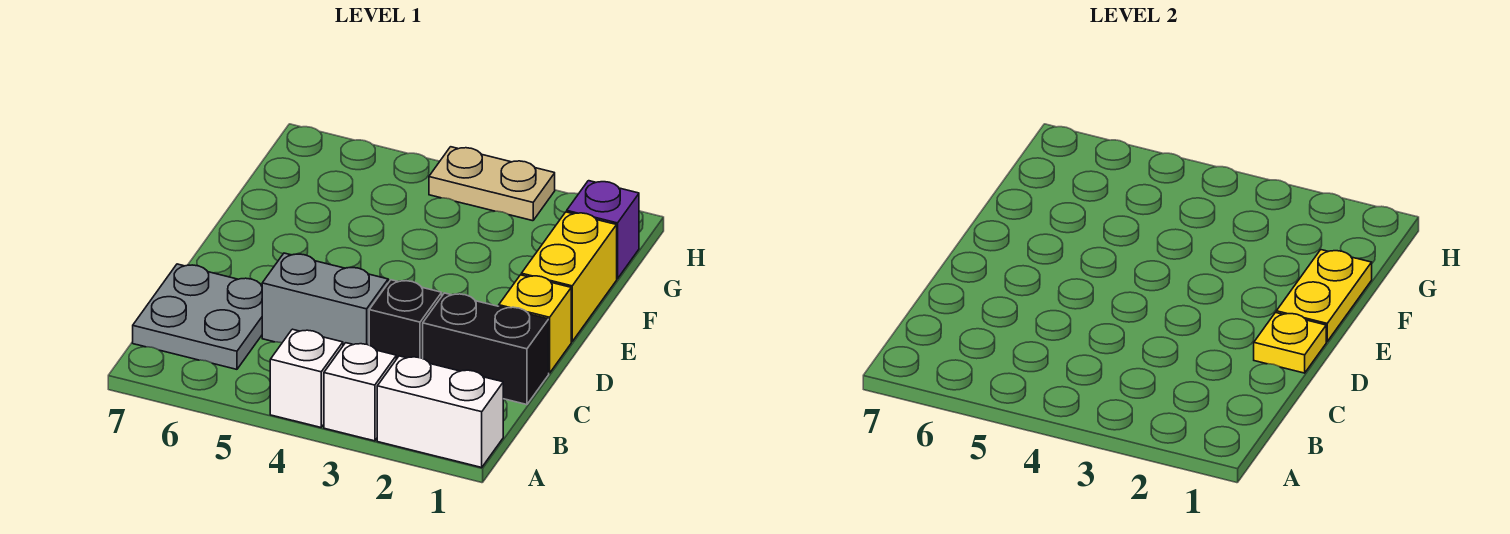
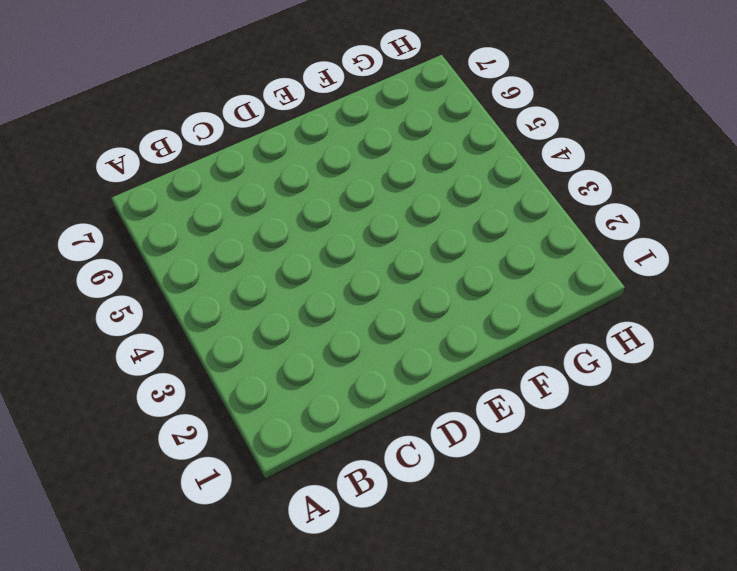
none -> white 1x2 brick [377,356,503,467]
none -> white 1x1 brick [324,343,396,441]
none -> white 1x1 brick [270,329,343,427]

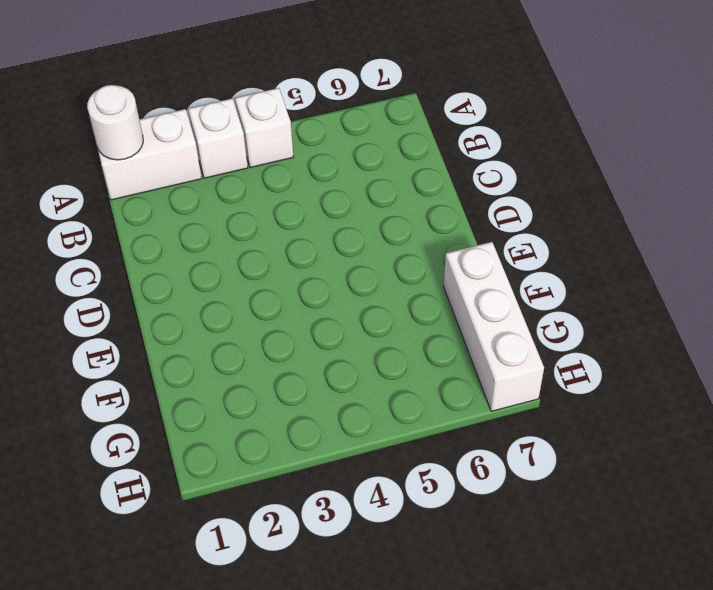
white 1x1 round brick [87,85,143,160] -> none
white 1x3 brick [444,242,544,411] -> none
none -> grey 2x2 plate [133,264,262,369]
none -> black 1x2 brick [423,293,549,405]
none -> black 1x1 brick [369,280,442,359]

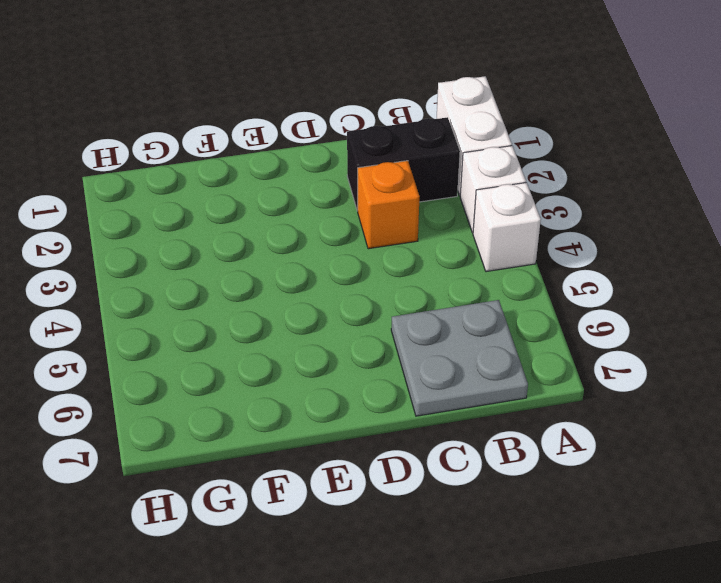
black 1x2 brick [347,117,460,211] -> black 1x2 brick turned to [423,293,549,405]
orange 1x1 brick [358,161,420,249] -> black 1x1 brick [369,280,442,359]
none -> grey 1x2 brick [262,253,388,345]
none -> yellow 1x1 brick [499,275,571,373]
none -> yellow 1x2 brick [521,212,617,342]

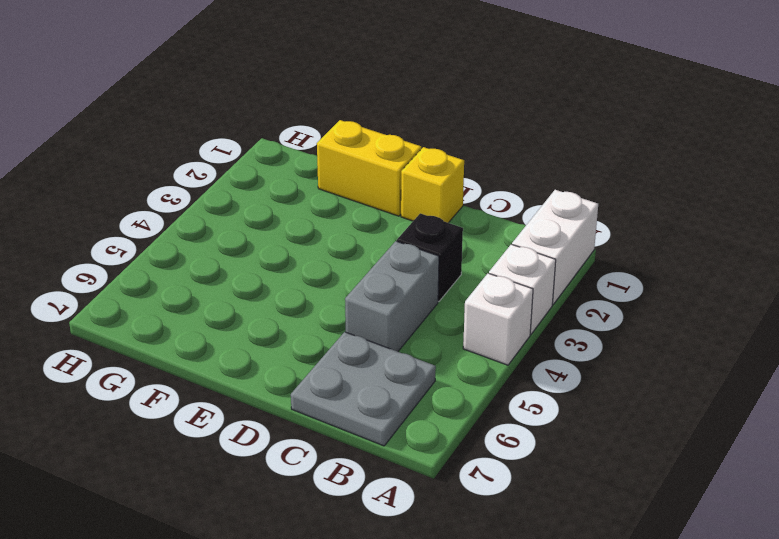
none -> black 1x2 brick [423,293,549,405]
none -> purple 1x1 brick [567,181,639,279]
none -> tan 1x2 plate [429,147,555,221]

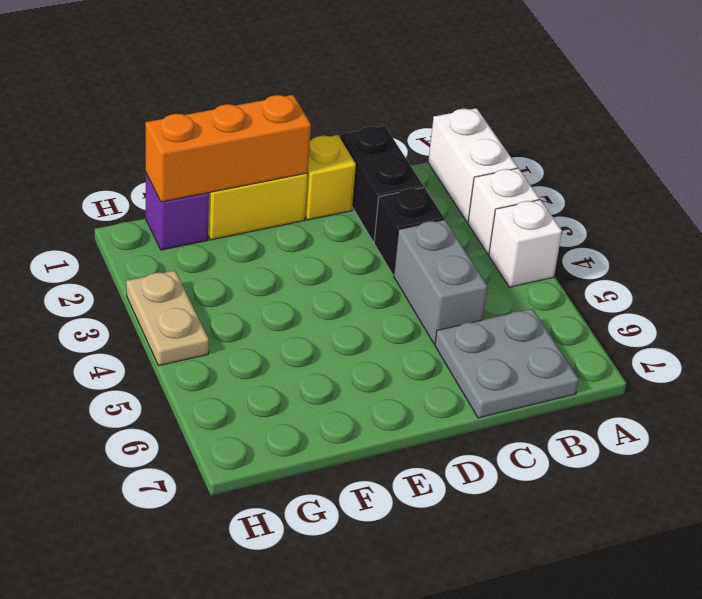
orange 1x3 brick [145,95,311,202] -> yellow 1x2 plate [1276,250,1372,342]
none -> yellow 1x1 plate [1254,313,1326,373]

